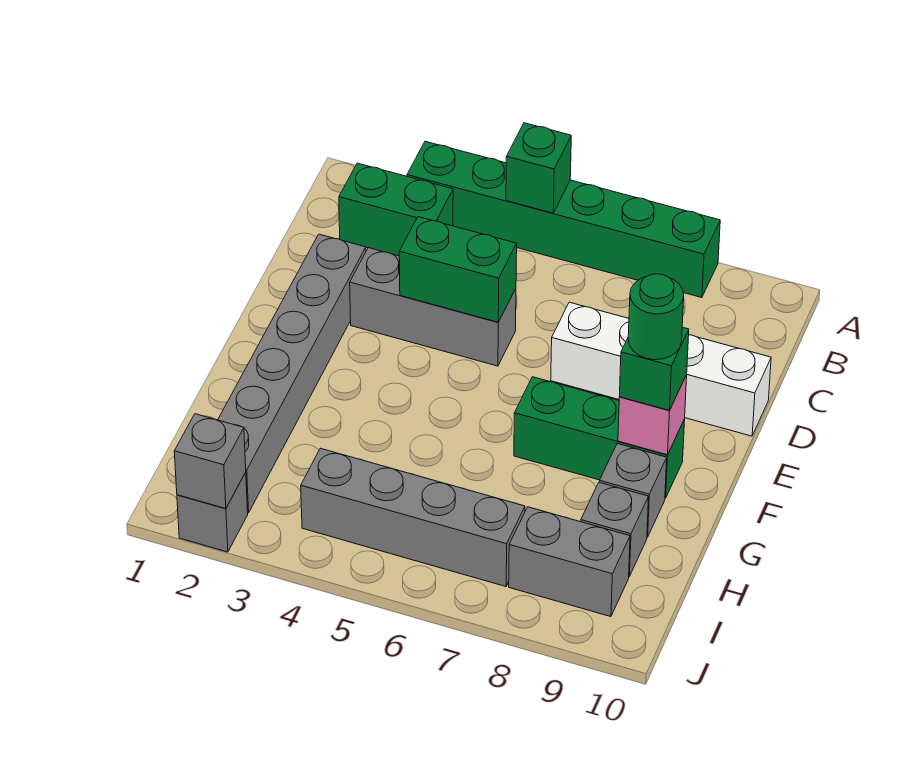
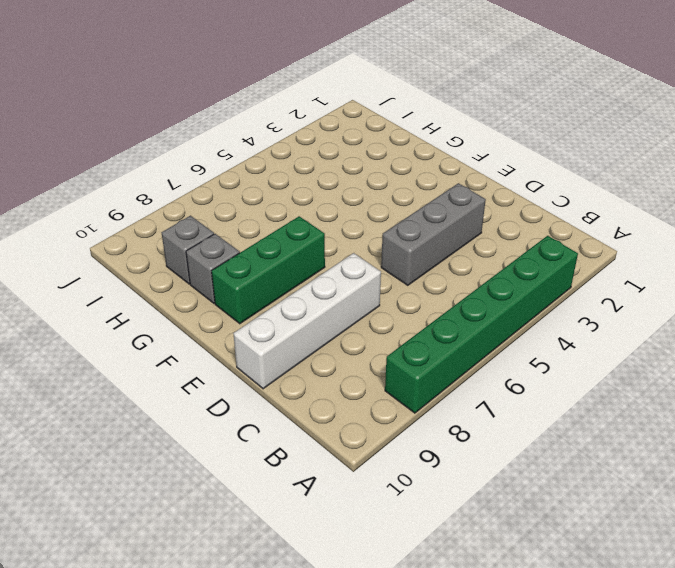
none -> green 1x2 brick [339,163,453,256]
none -> grey 1x6 brick [218,234,366,513]
none -> grey 1x4 brick [301,448,525,587]

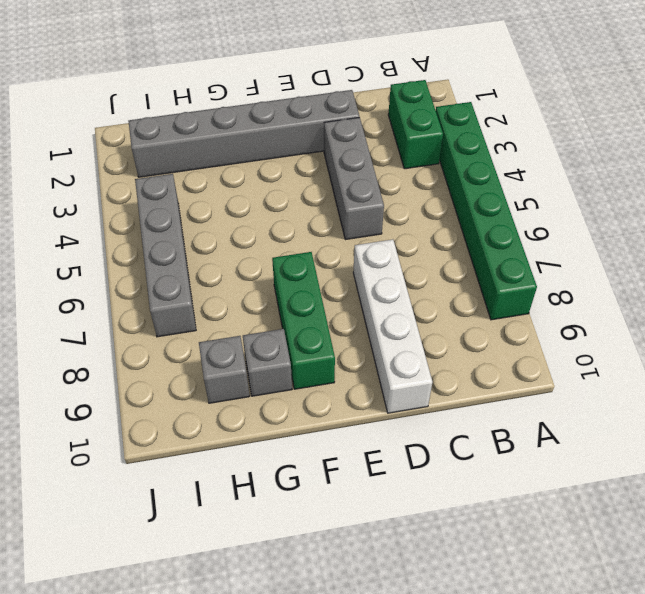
none -> grey 1x2 brick [509,507,630,617]
none -> grey 1x1 brick [177,472,248,552]
none -> green 1x1 brick [506,123,571,213]

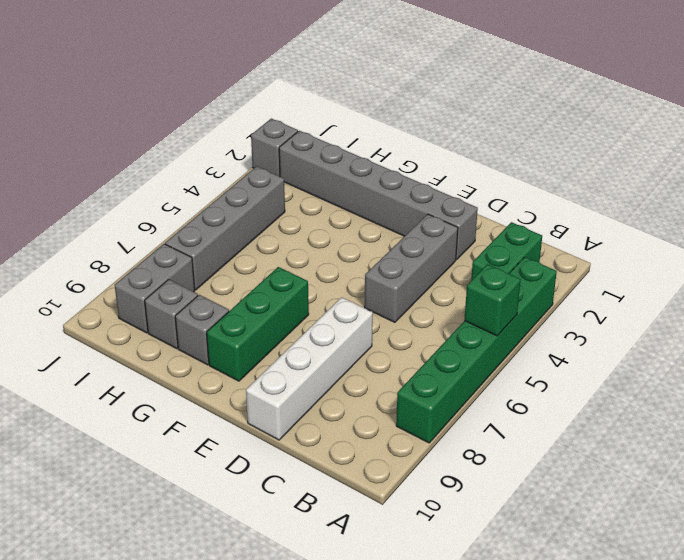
none -> green 1x2 brick [399,217,517,322]
none -> pink 1x1 brick [618,375,687,455]
none -> grey 1x1 brick [174,414,246,509]

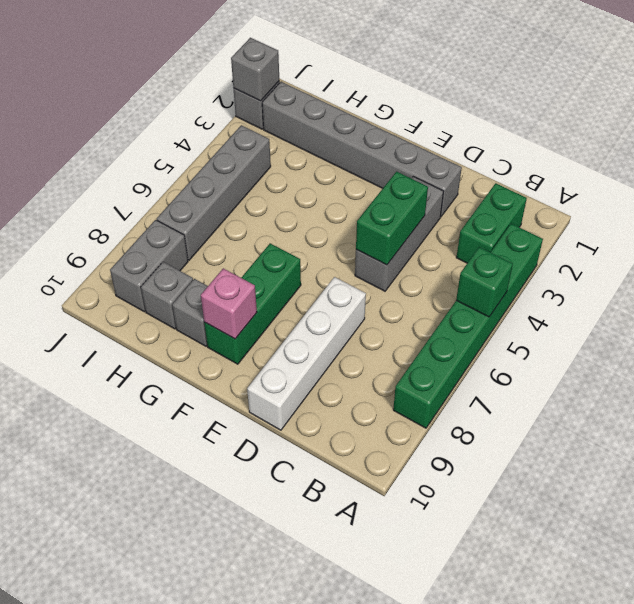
none -> green 1x1 brick [619,327,689,410]
none -> green 1x1 round brick [628,274,684,360]

